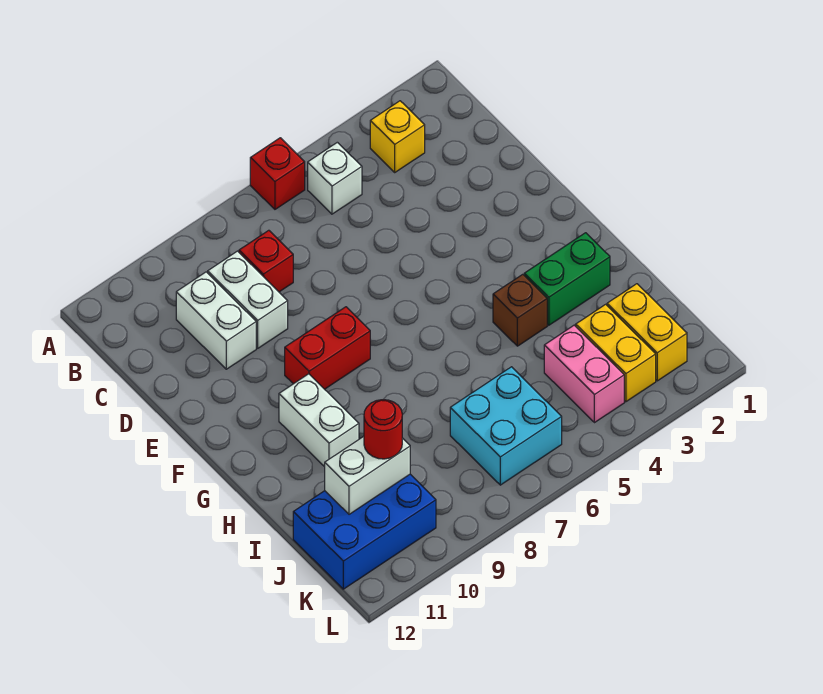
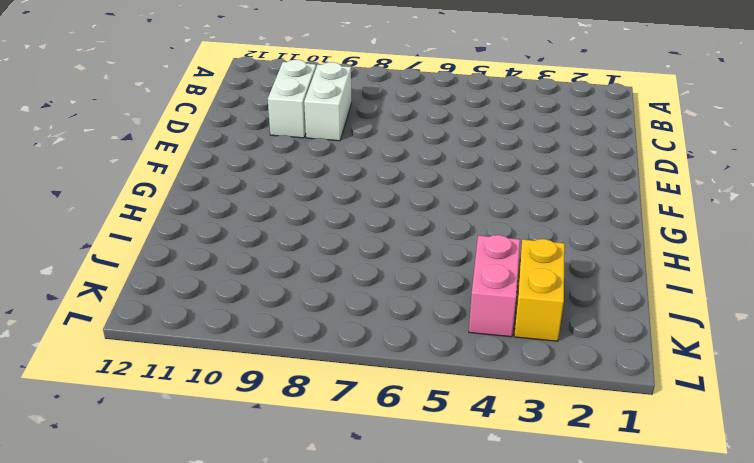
none -> red 1x1 brick [250,138,305,209]
none -> yellow 1x1 brick [370,101,425,172]
none -> white 1x1 brick [308,142,362,214]

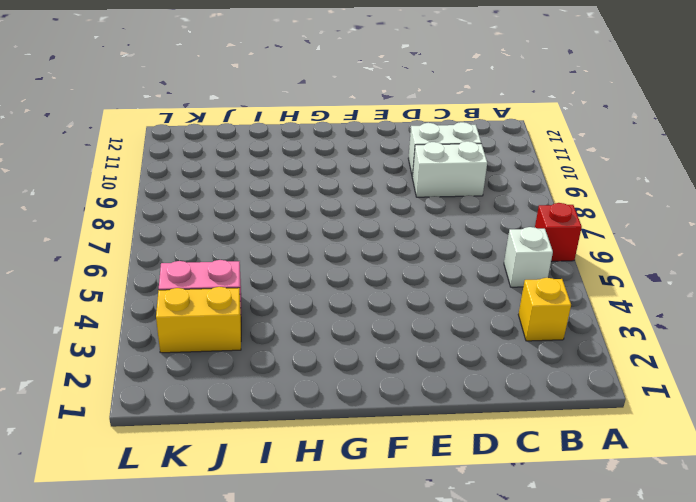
none -> red 1x1 brick [239,230,293,292]
none -> red 1x2 brick [285,307,370,389]
none -> white 1x2 brick [279,374,359,467]

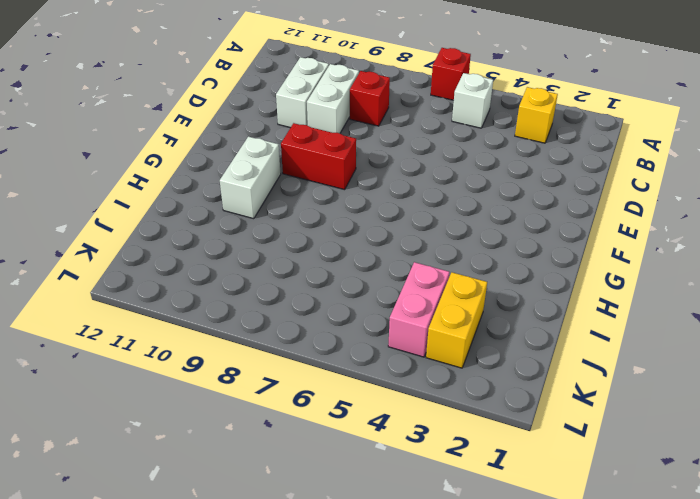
none -> green 1x2 brick [524,233,610,325]
none -> brown 1x1 brick [493,274,547,346]
none -> yellow 1x2 brick [607,284,687,381]

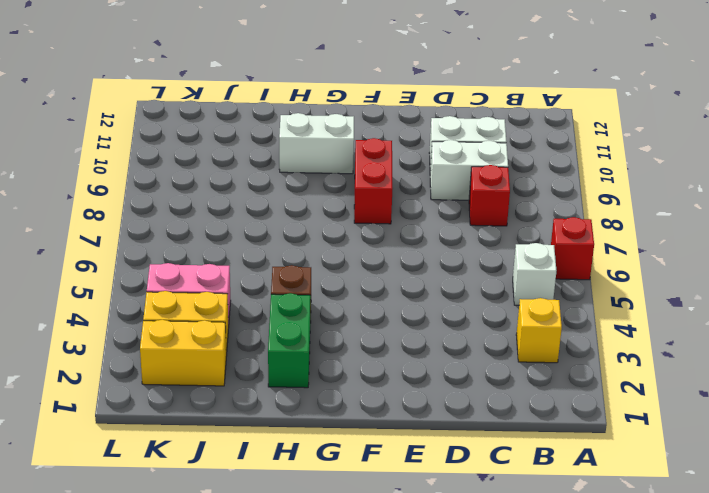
none -> cyan 2x2 brick [450,367,562,485]
none -> blue 2x3 brick [293,474,436,589]
none -> white 1x2 brick [325,436,410,514]

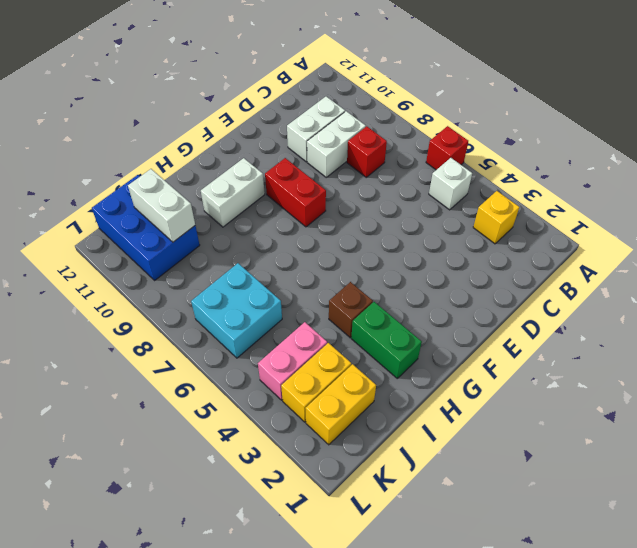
none -> red 1x1 round brick [364,400,402,459]

